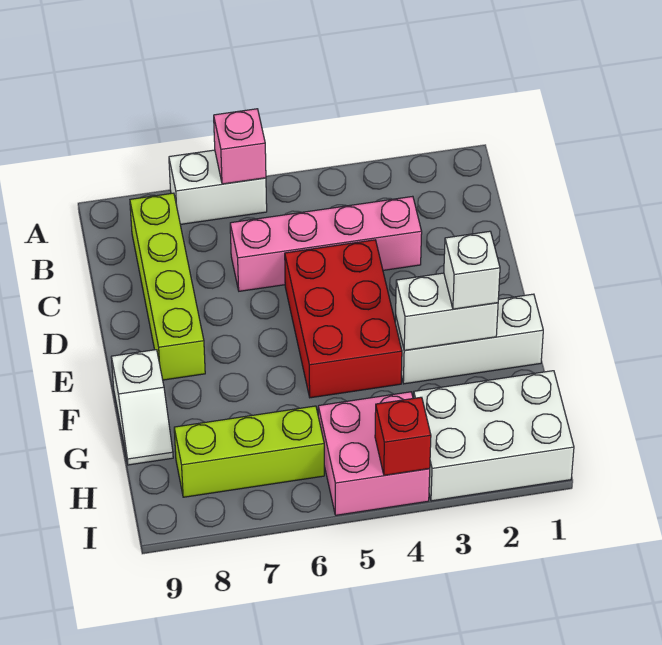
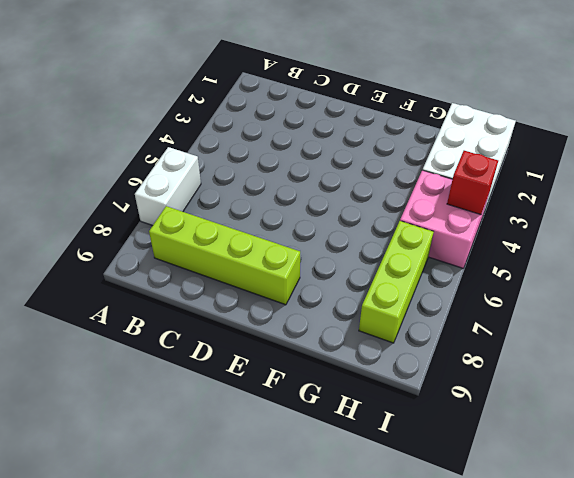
none -> pink 1x4 brick [230,196,422,291]
none -> red 2x3 brick [285,240,402,398]
none -> white 1x3 brick [395,294,543,384]

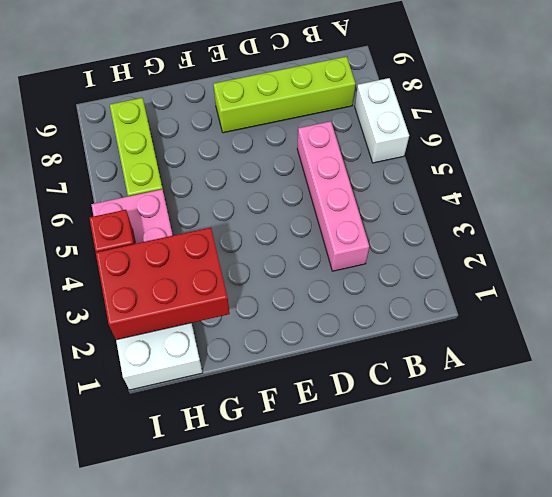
red 2x3 brick [96,228,230,340] -> red 2x3 brick moved to [285,240,402,398]
none -> white 1x3 brick [395,294,543,384]
none -> white 1x2 slope [111,350,173,465]
none -> pink 1x1 brick [214,109,266,184]

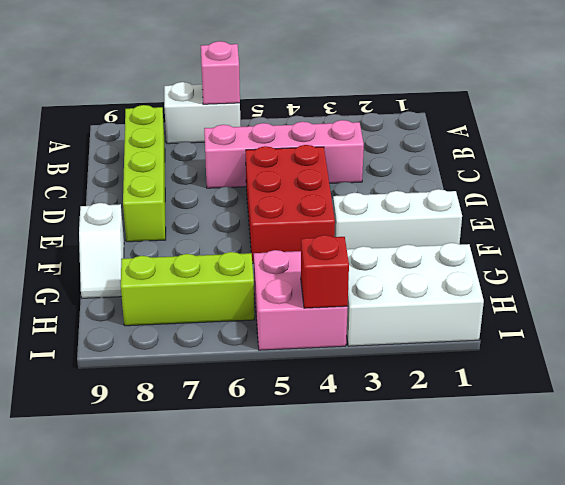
none -> white 1x2 brick [396,273,498,350]
none -> white 1x1 brick [444,231,500,309]

